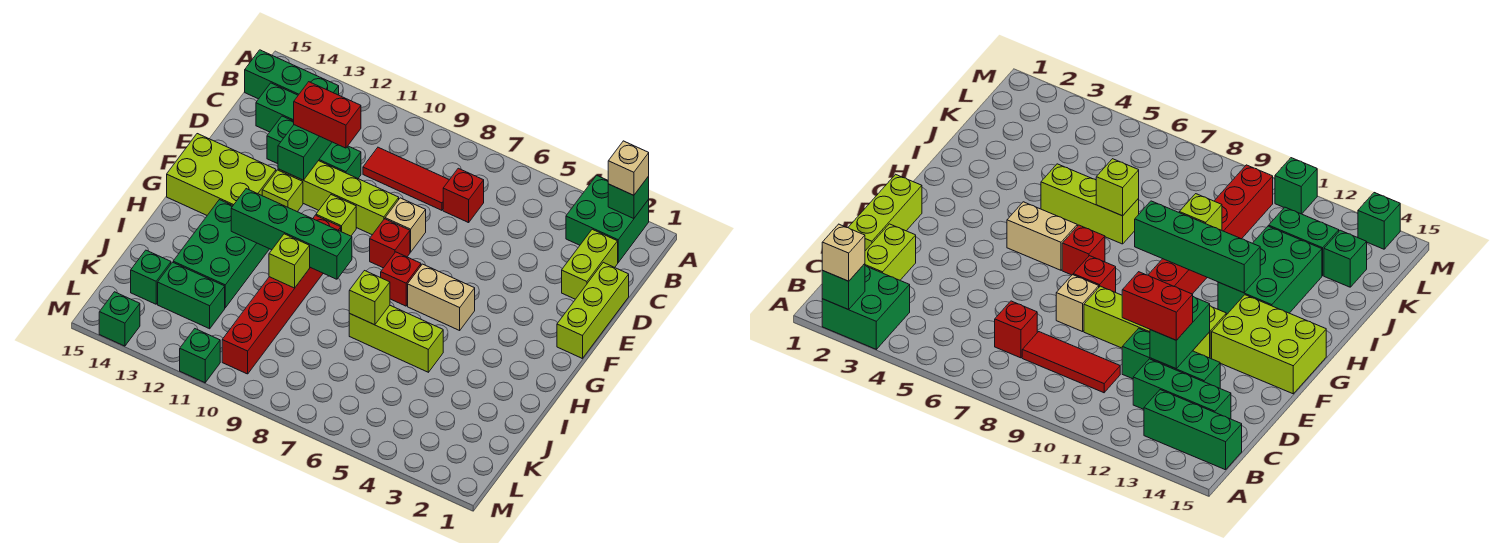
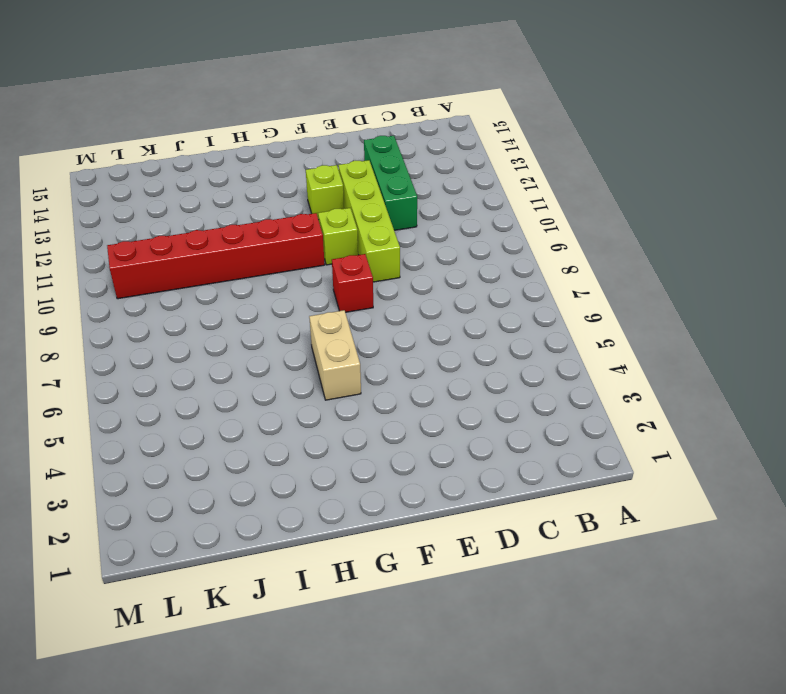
none -> green 2x2 brick [566,175,649,262]
none -> green 1x3 brick [245,50,339,99]
none -> lime 1x2 brick [562,229,618,299]
none -> red 1x1 brick [443,168,484,223]

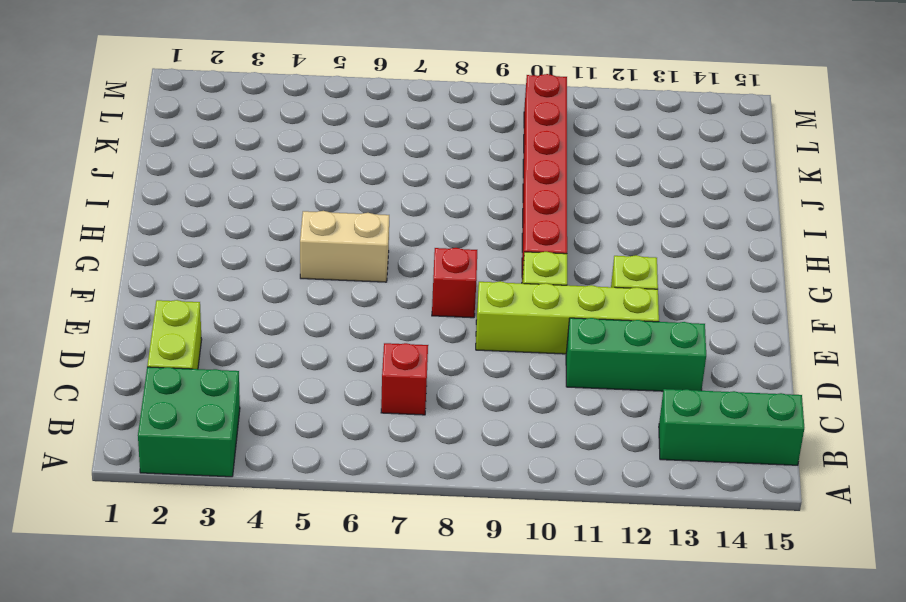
none -> red 1x3 tile [363,147,449,210]
none -> green 1x3 brick [256,83,298,132]
none -> lime 1x3 brick [557,262,629,359]
none -> tan 1x1 brick [385,198,426,252]

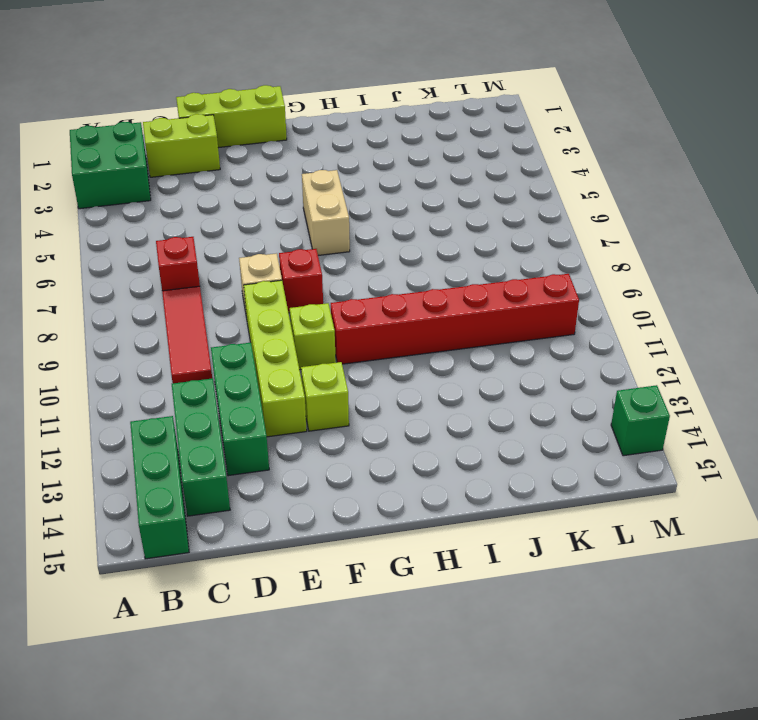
none -> lime 2x3 brick [167,134,276,215]
none -> red 1x1 brick [381,252,421,306]
none -> green 2x3 brick [173,200,269,308]
none -> lime 1x3 brick [349,305,443,372]

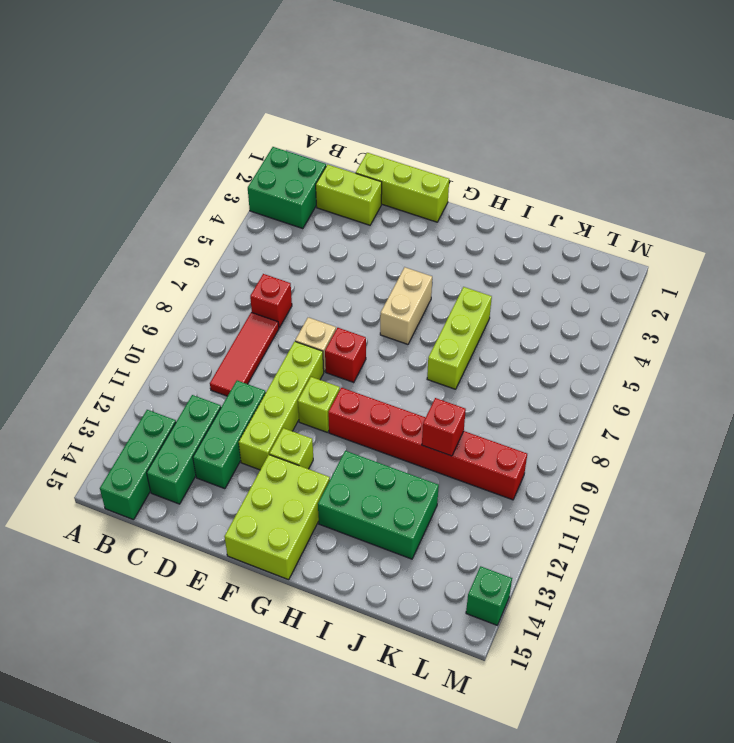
red 1x1 brick [422,398,466,456] -> red 1x1 brick moved to [381,252,421,306]
none -> green 1x2 brick [158,262,225,329]
none -> green 1x1 brick [131,250,171,304]
none -> green 1x1 brick [180,329,220,383]
none -> green 1x1 brick [608,176,649,219]

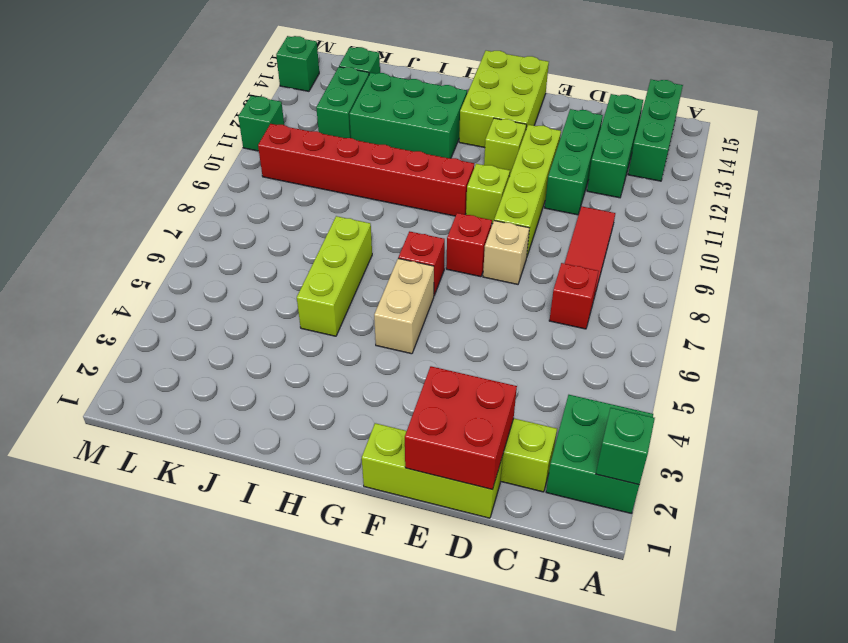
red 2x2 brick [405,366,517,490] -> none
none -> green 1x2 brick [278,125,332,180]
none -> green 1x4 brick [231,189,352,279]
none -> lime 1x1 brick [349,271,390,325]
none -> lime 1x1 brick [269,234,310,288]

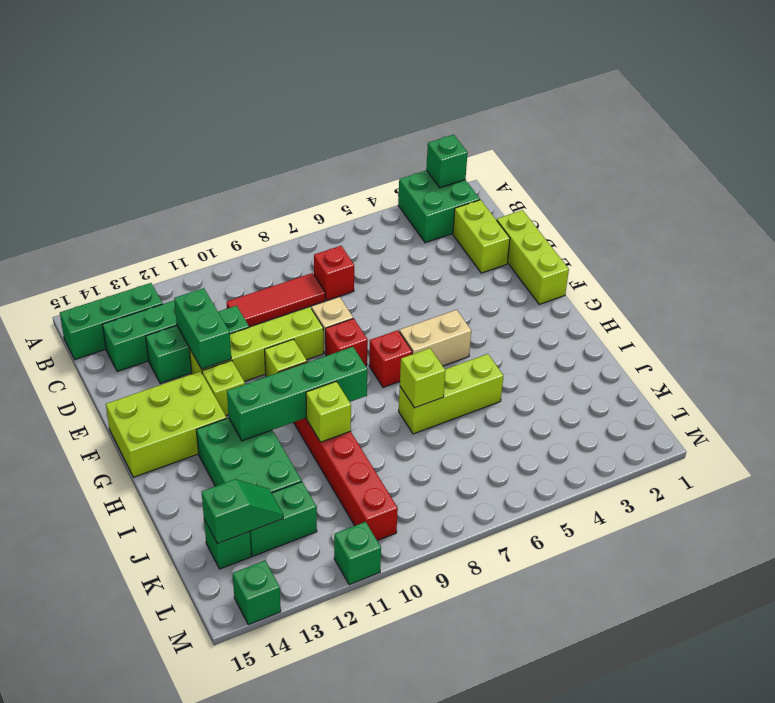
green 1x2 slope [202,479,283,544] -> none
none -> tan 1x1 brick [608,141,649,195]
none -> red 1x2 brick [294,82,361,148]

